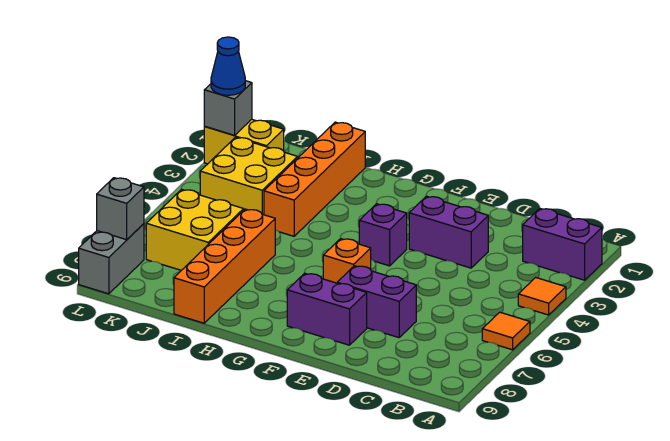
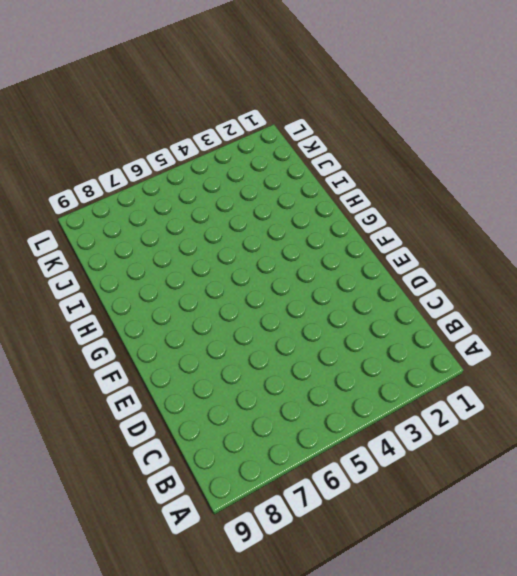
none -> purple 1x2 brick [523,209,602,280]
none -> orange 1x1 tile [518,277,566,315]
none -> orange 1x1 tile [482,312,530,350]

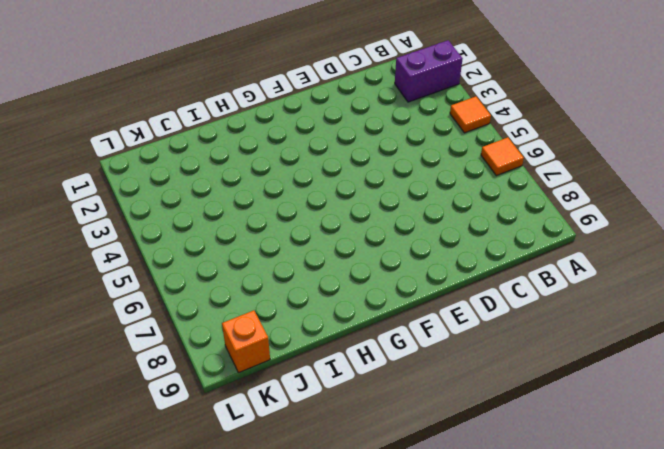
orange 1x1 brick [222,310,270,373] -> orange 1x1 brick moved to [323,239,371,283]
none -> purple 1x2 brick [409,196,488,268]
none -> purple 1x2 brick [337,266,416,338]
none -> purple 1x2 brick [287,273,367,345]

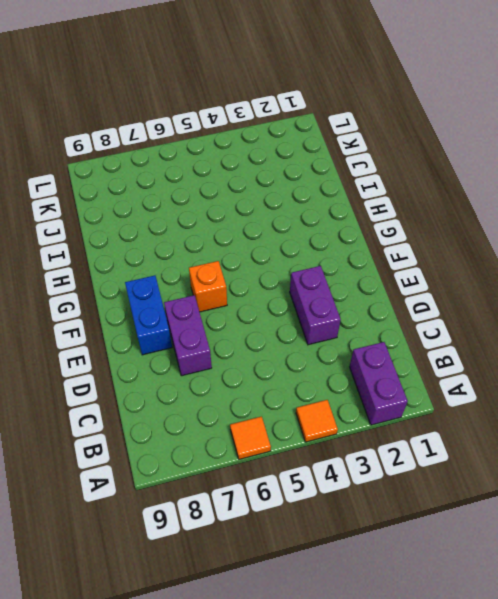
blue 1x2 brick [125,275,172,355] -> purple 1x2 brick [287,273,367,345]
none -> purple 1x1 brick [359,204,407,266]
none -> orange 1x4 brick [264,122,365,236]
none -> orange 1x4 brick [174,209,275,323]

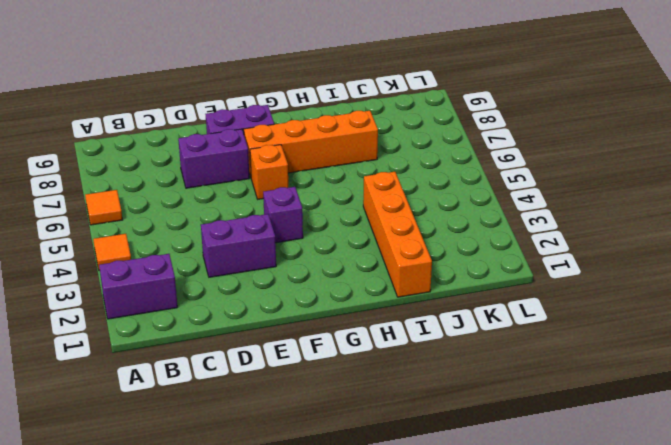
orange 1x4 brick [244,111,378,177] -> orange 1x4 brick turned to [174,209,275,323]
none -> yellow 2x2 brick [200,137,298,215]
none -> yellow 2x2 brick [146,189,244,270]
none -> yellow 1x2 brick [204,119,284,164]

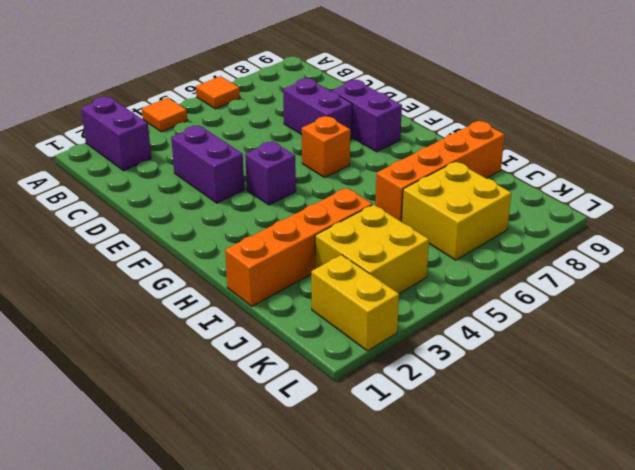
none -> grey 1x2 brick [79,224,144,294]
none -> grey 1x1 brick [204,81,252,135]
none -> grey 1x1 brick [97,178,144,240]

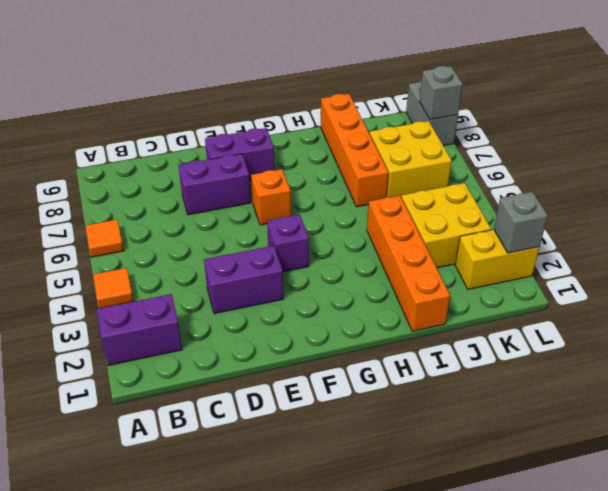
none -> blue 1x1 cone [211,37,245,95]

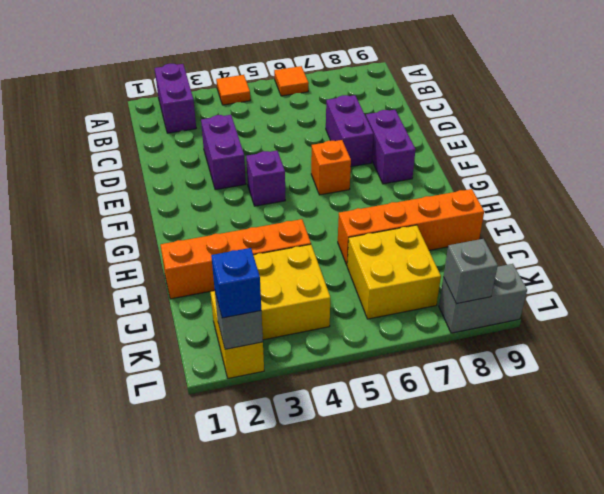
blue 1x1 brick [211,248,261,318] -> blue 1x1 cone [211,37,245,95]

